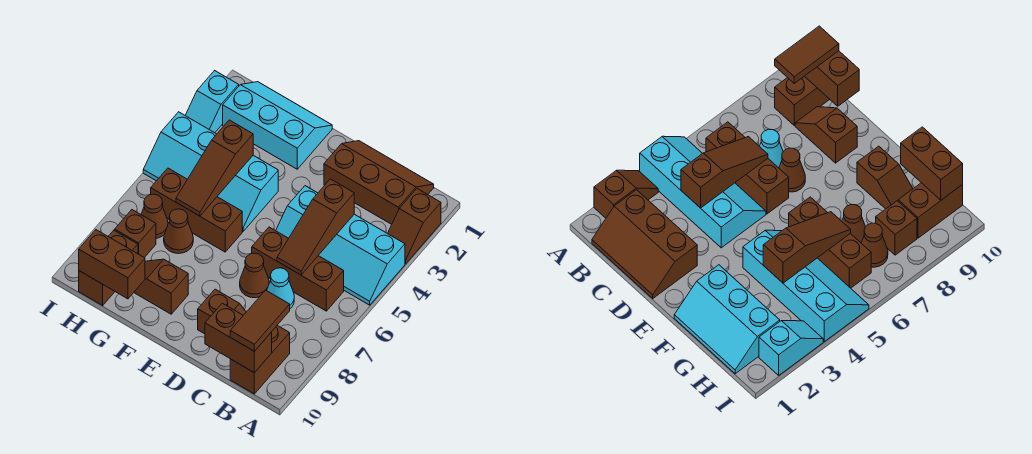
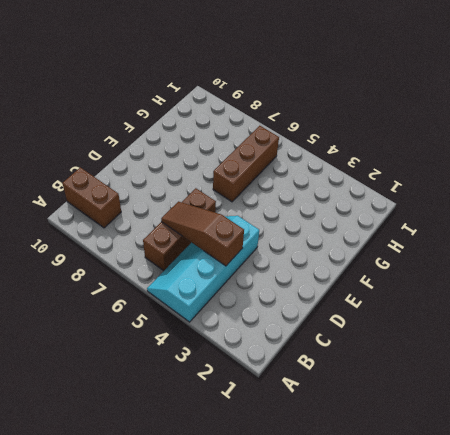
none -> brown 1x2 slope [388,189,441,264]
none -> brown 2x3 slope [324,141,434,224]
none -> cyan 1x1 cone [267,268,294,308]

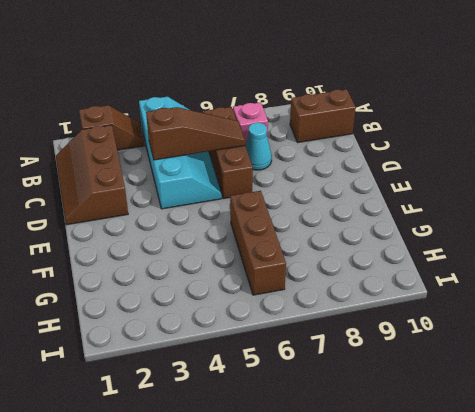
pink 1x1 brick [233,102,268,146] -> none
none -> brown 1x2 slope [198,289,246,334]
none -> brown 1x1 cone [240,253,269,298]
none -> cyan 2x3 slope [223,82,332,169]

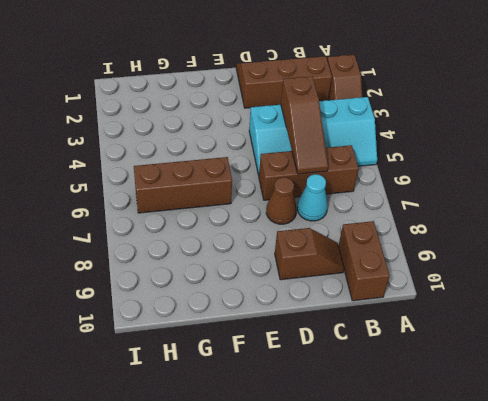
none -> cyan 2x3 slope [223,82,332,169]
none -> cyan 2x4 slope [143,112,278,231]
none -> brown 1x2 slope [134,259,188,314]

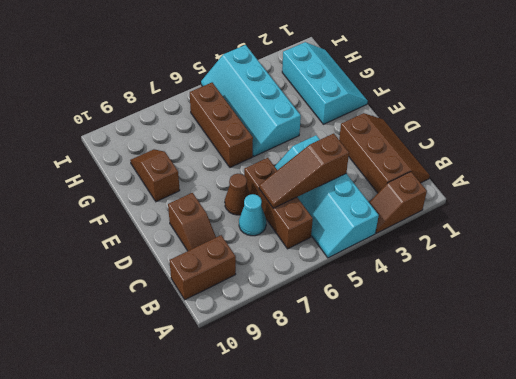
none -> brown 1x1 cone [164,209,193,254]
none -> brown 1x1 cone [141,194,168,238]
none -> brown 1x1 brick [115,210,156,258]

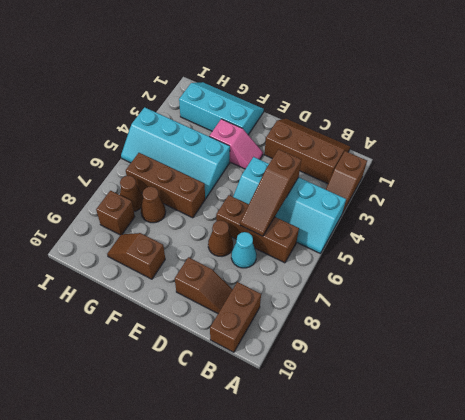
pink 1x2 slope [209,119,263,169] -> none
none -> brown 1x2 brick [79,230,138,305]
none -> cyan 1x2 slope [185,71,239,133]
none -> brown 1x2 brick [205,303,272,373]

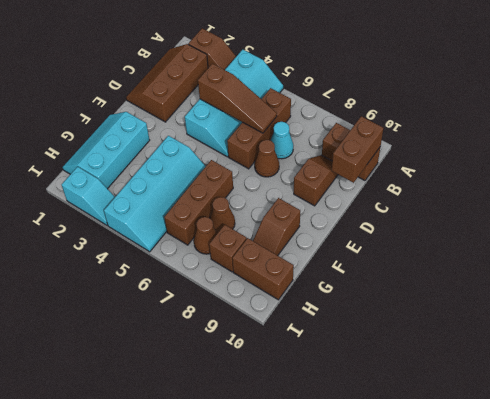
none -> brown 1x3 slope [176,120,253,216]
none -> brown 1x2 brick [79,230,145,299]
none -> brown 1x2 tile [230,290,290,351]

